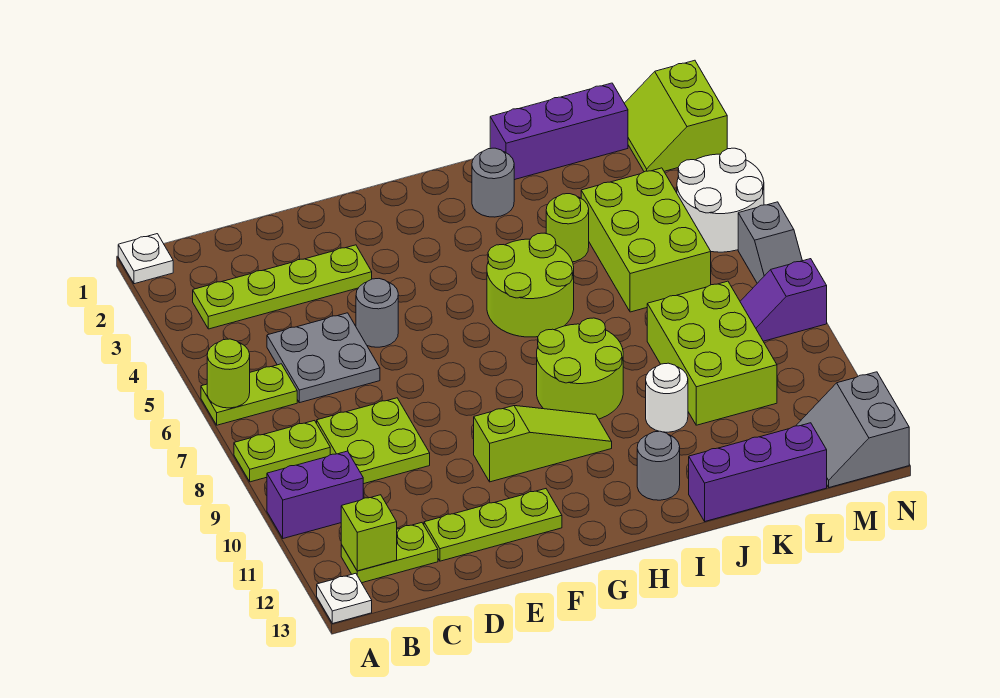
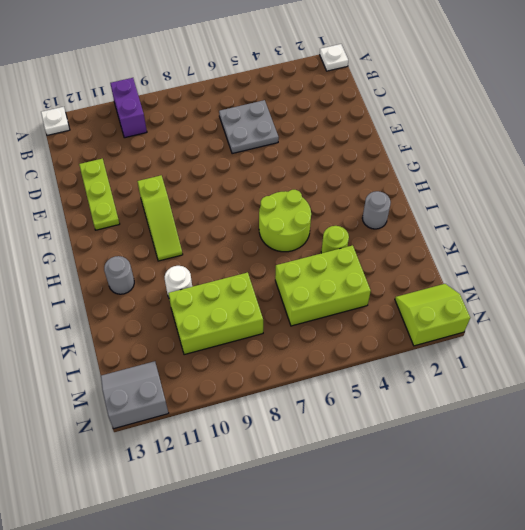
none -> lime 1x2 plate [201,364,297,425]
none -> lime 1x2 plate [234,421,330,482]
none -> lime 1x4 plate [193,245,372,329]

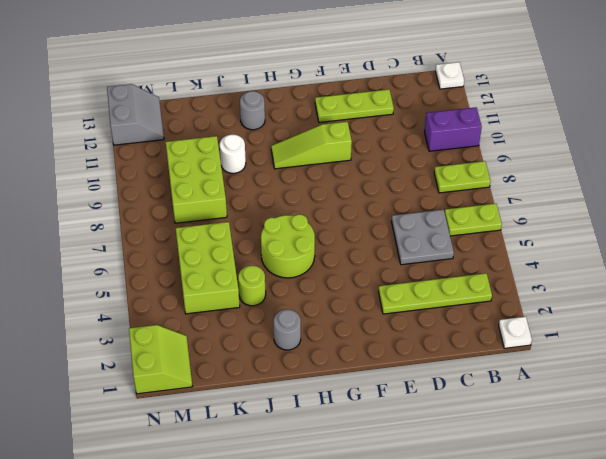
none -> lime 1x2 plate [341,523,438,583]
none -> lime 2x2 plate [317,398,430,484]
none -> grey 1x1 round brick [356,279,398,347]

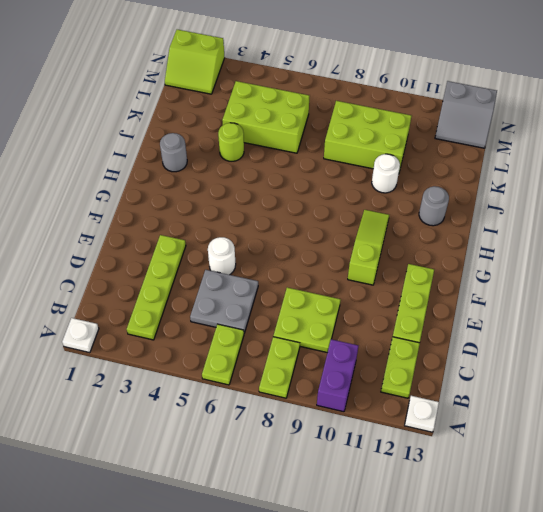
white 1x1 round brick [208,237,236,275] -> grey 1x1 round brick [356,279,398,347]
none -> lime 2x2 round brick [487,233,574,337]
none -> lime 2x2 round brick [537,318,623,419]
none -> purple 1x3 brick [490,83,628,180]

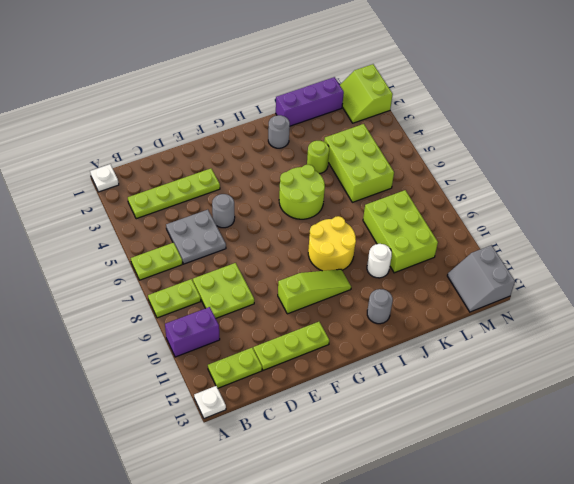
yellow 2x2 round brick [308,216,356,271] -> lime 2x2 round brick [537,318,623,419]
none -> purple 1x3 brick [689,423,827,521]
none -> white 2x2 round brick [677,148,764,252]
none -> purple 1x2 slope [740,259,827,341]

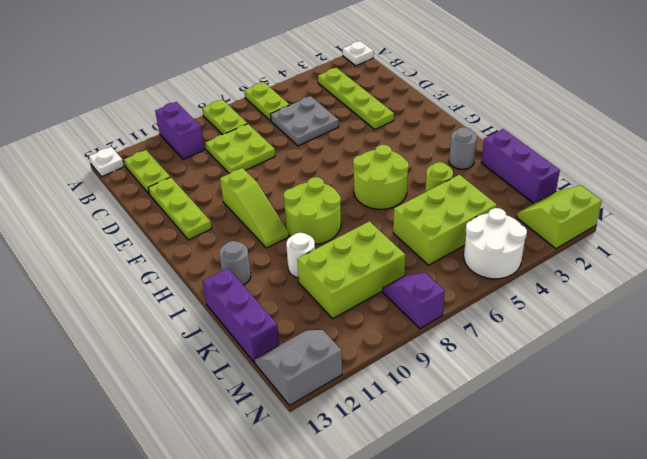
none -> grey 1x1 round brick [356,279,398,347]
none -> grey 1x2 slope [738,202,802,283]
none -> lime 1x1 round brick [207,339,250,408]

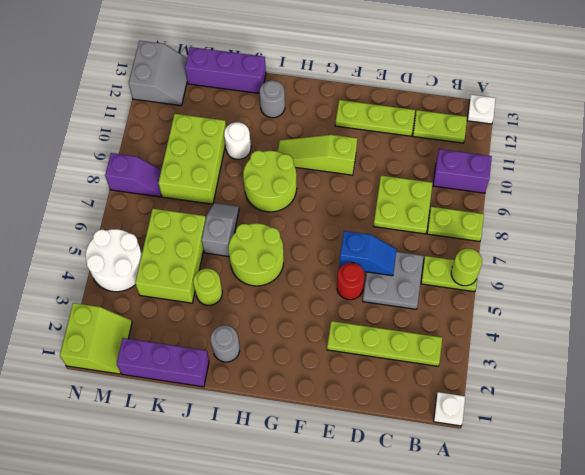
blue 1x2 slope [339,231,397,276] -> none
red 1x1 round brick [337,263,364,300] -> grey 1x1 round brick [356,279,398,347]
grey 1x2 slope [202,203,239,256] -> grey 1x2 slope moved to [738,202,802,283]
none -> lime 1x1 brick [341,495,397,571]

